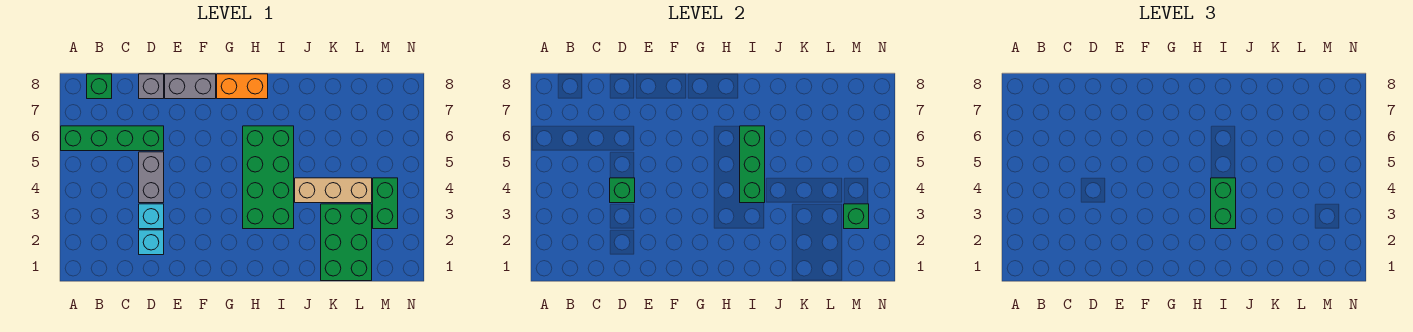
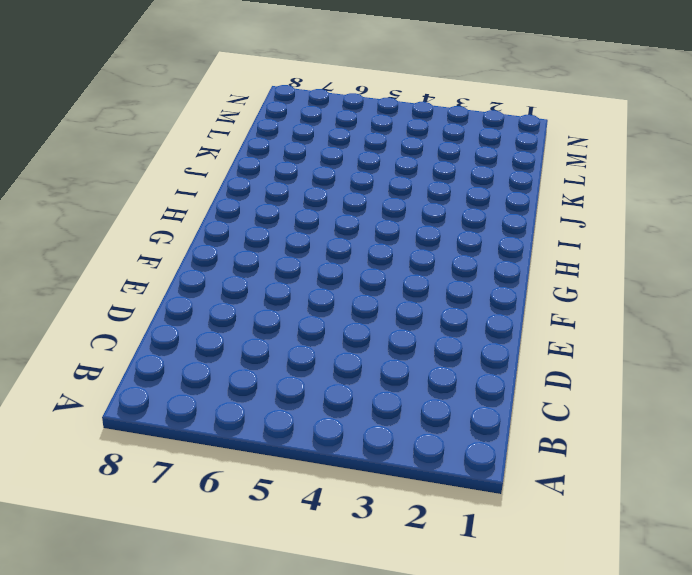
none -> green 1x4 brick [61,126,164,151]
none -> green 1x1 brick [87,74,112,99]
none -> cyan 1x1 brick [139,230,164,255]

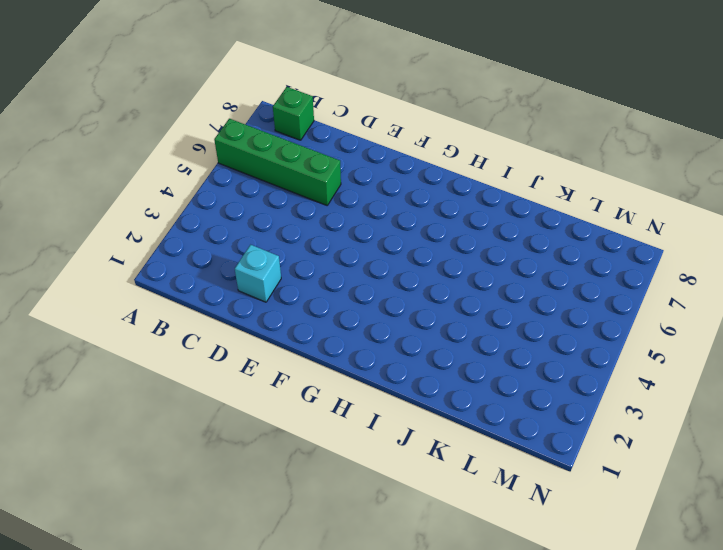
none -> cyan 1x1 brick [139,204,164,229]
none -> grey 1x2 brick [139,152,164,203]
none -> grey 1x1 brick [139,74,164,99]

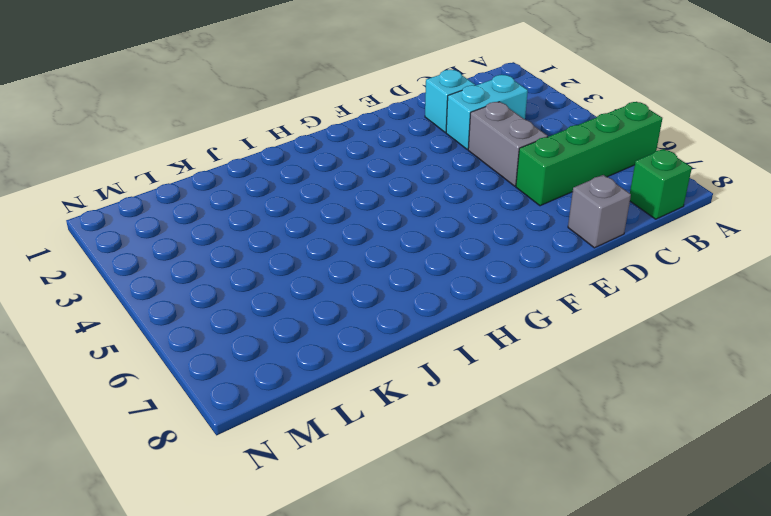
cyan 1x2 brick [446,75,528,149] -> cyan 1x1 brick [139,204,164,229]
none -> grey 1x2 brick [165,74,216,99]
none -> orange 1x2 brick [217,74,268,99]
none -> green 2x4 brick [243,126,294,229]

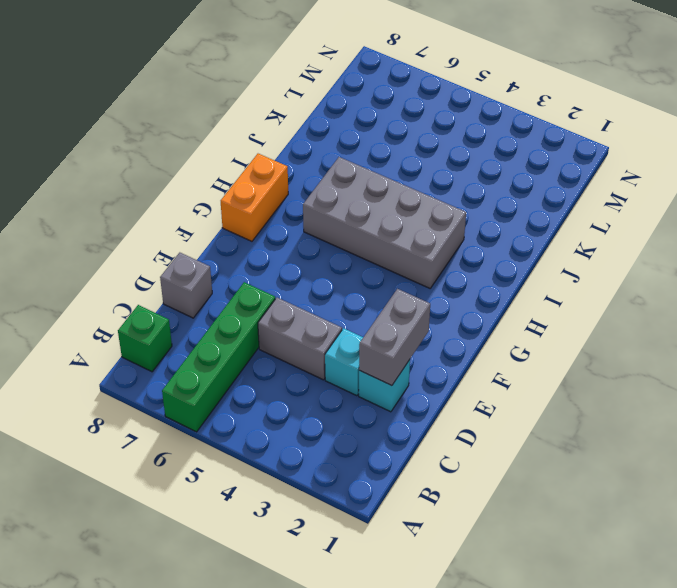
grey 1x2 brick [359,289,430,386] -> grey 1x2 brick moved to [165,74,216,99]
grey 2x4 brick [303,157,466,288] -> green 2x4 brick [243,126,294,229]
none -> tan 1x3 brick [295,178,372,203]
none -> green 2x3 brick [321,204,372,281]
none -> green 1x2 brick [373,178,398,229]

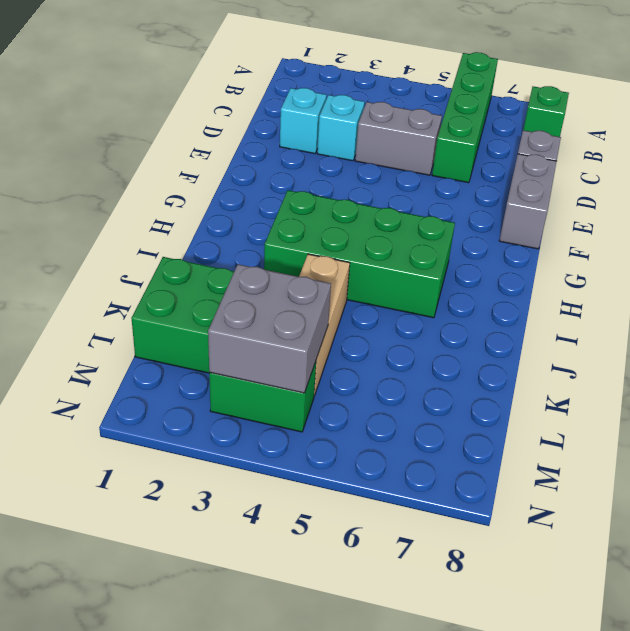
grey 2x2 brick [208,264,331,393] -> green 1x1 brick [844,204,869,229]
none -> orange 1x2 brick [217,74,268,99]
none -> green 1x1 brick [610,178,635,203]
none -> green 1x3 brick [740,126,765,203]

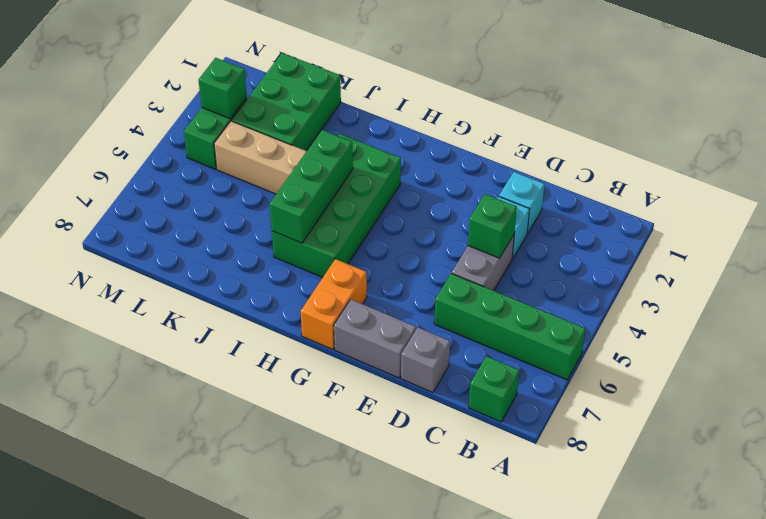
orange 1x2 brick [301,259,367,350] -> orange 1x2 brick turned to [217,74,268,99]
none -> green 1x2 brick [1211,178,1236,229]

